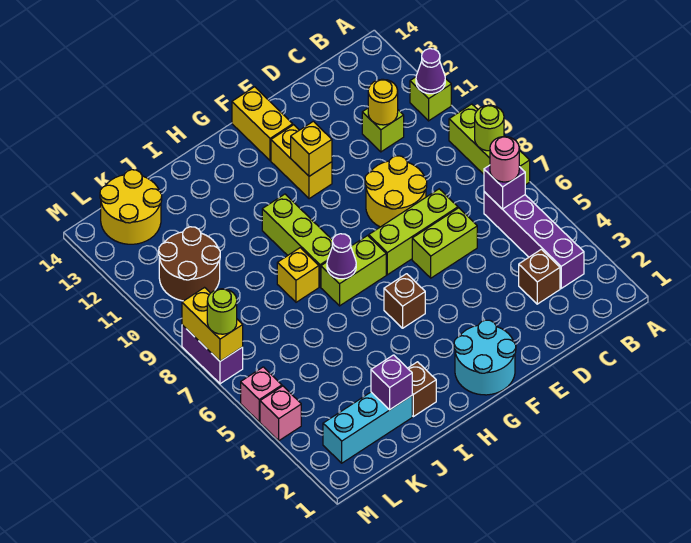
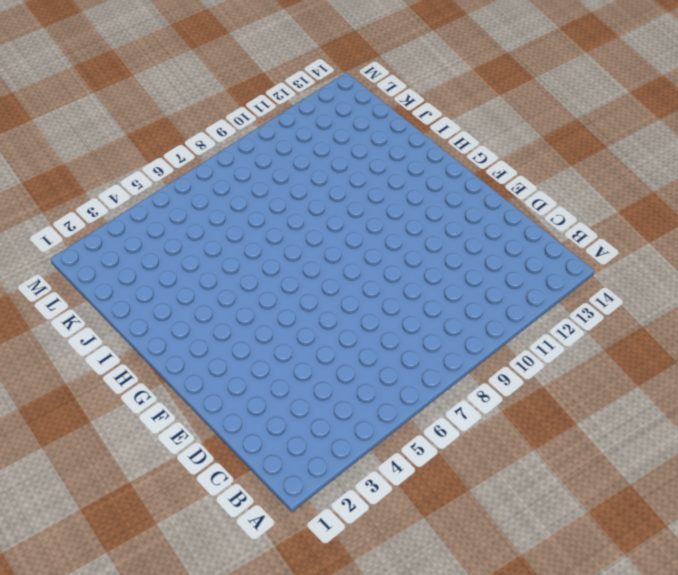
none -> lime 1x3 brick [449,104,530,185]
none -> lime 1x1 brick [410,77,451,121]
none -> purple 1x4 brick [484,192,584,288]
none -> brown 1x1 brick [519,249,560,304]

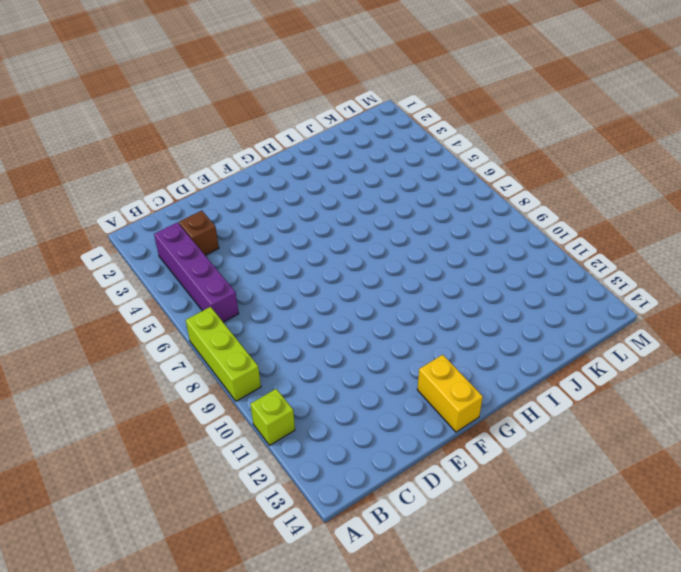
none -> lime 1x1 brick [362,108,404,152]
none -> lime 1x2 brick [412,208,477,278]
none -> lime 1x3 brick [369,189,458,275]
none -> yellow 2x2 round brick [365,156,427,227]

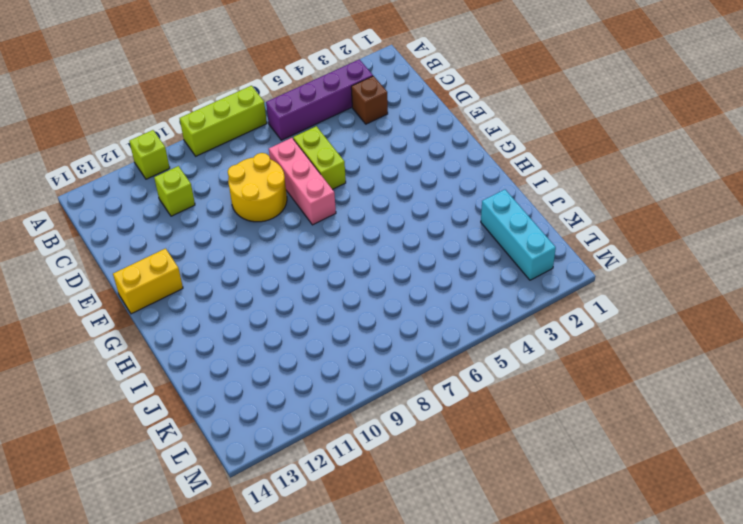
pink 1x3 brick [269,138,336,225] -> lime 1x3 brick [369,189,458,275]
none -> cyan 2x2 round brick [454,320,516,395]
none -> yellow 1x2 brick [271,125,332,199]
none -> brown 1x1 brick [384,274,425,328]
none -> lime 1x2 brick [321,236,386,306]

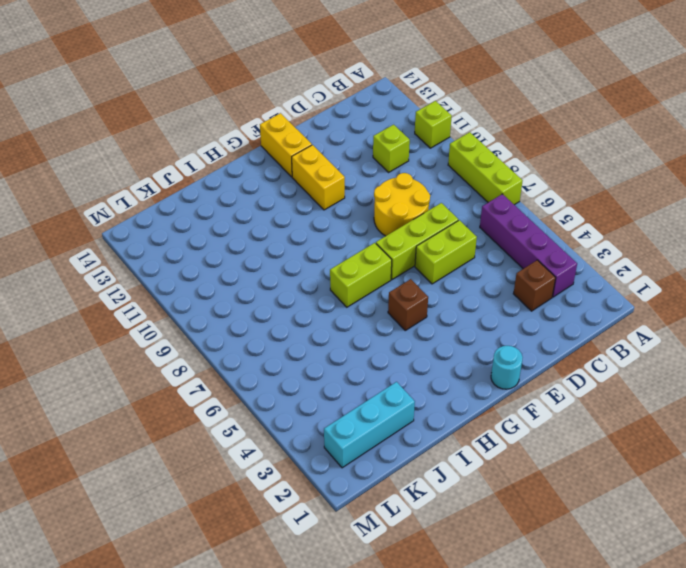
cyan 1x1 round brick [491,346,523,389] -> cyan 2x2 round brick [454,320,516,395]
none -> lime 1x3 brick [262,194,333,287]
none -> brown 1x1 brick [408,362,436,417]
none -> yellow 1x1 brick [277,248,319,302]
none -> brown 2x2 round brick [159,227,220,301]

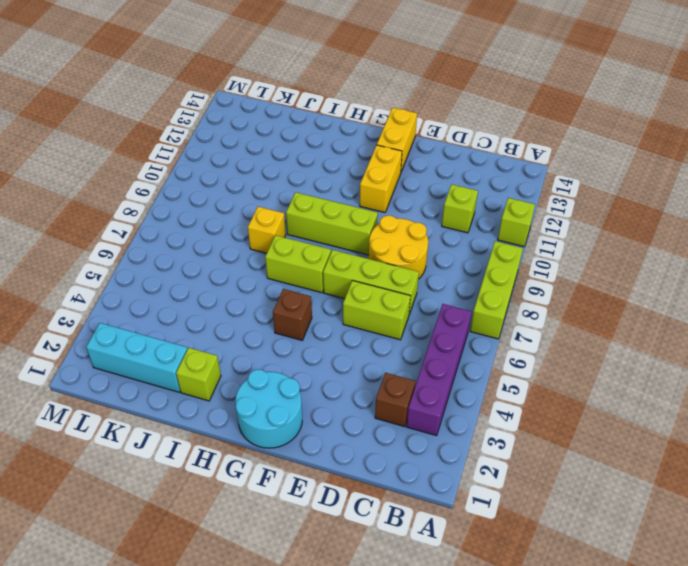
lime 1x3 brick [286,192,378,255] -> lime 1x3 brick turned to [262,194,333,287]
lime 1x1 brick [176,348,221,401] -> brown 1x1 brick [408,362,436,417]
none -> brown 2x2 round brick [159,227,220,301]
none -> yellow 2x2 round brick [100,170,162,244]
none -> pink 1x1 brick [260,386,301,441]
none -> pink 1x1 brick [241,367,282,422]

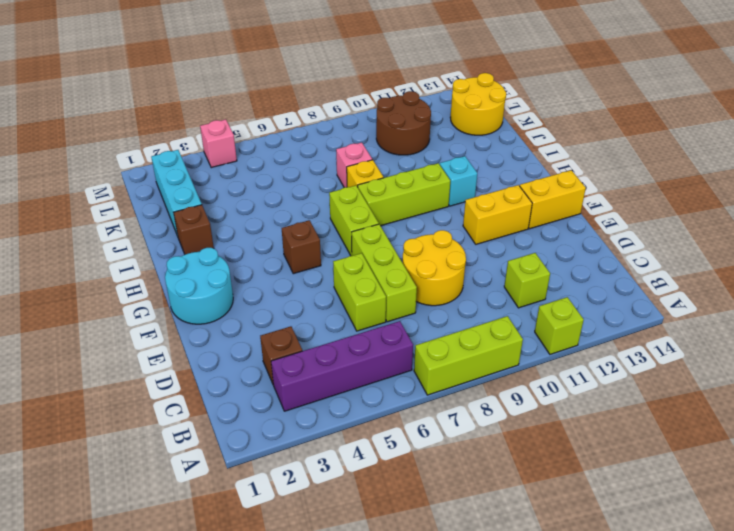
cyan 1x1 brick [440,156,477,206] -> none
pink 1x1 brick [336,143,372,187] -> pink 1x1 brick moved to [241,367,282,422]
none -> purple 1x2 brick [182,325,243,384]
none -> lime 1x1 round brick [475,105,504,151]
none -> purple 1x1 cone [416,49,445,94]
none -> purple 1x1 brick [484,165,525,209]

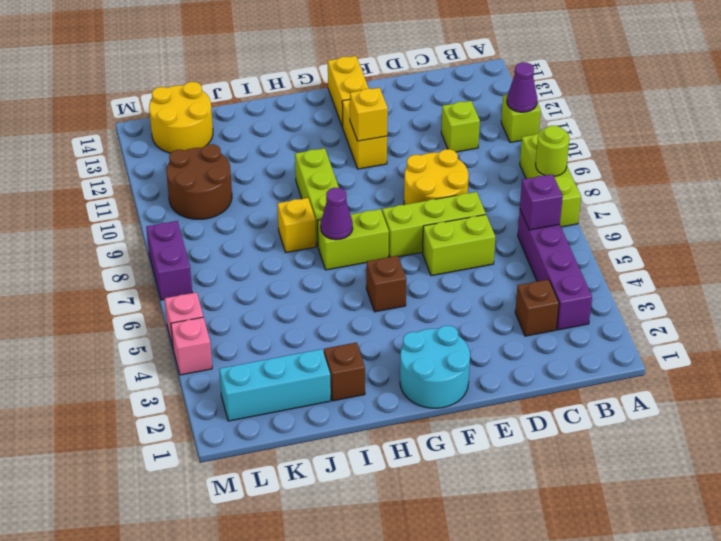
none -> yellow 1x1 round brick [368,79,398,125]
none -> purple 1x1 brick [371,355,412,410]
none -> yellow 1x2 brick [182,288,243,361]
none -> pink 1x1 round brick [490,137,519,182]

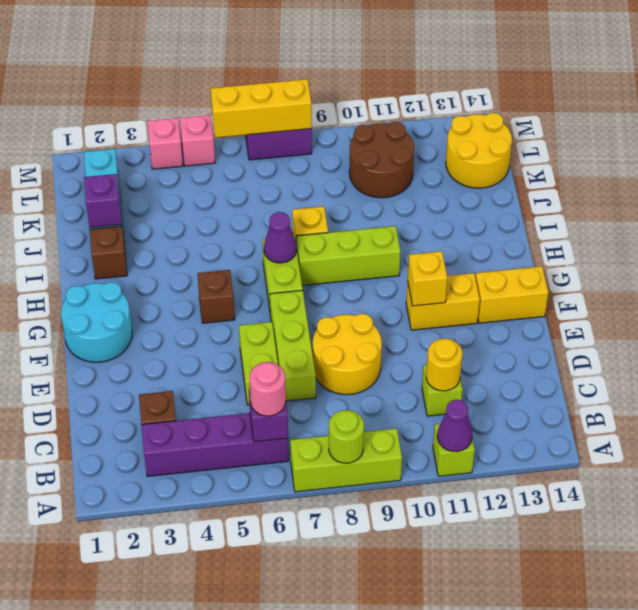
yellow 1x3 brick [211,79,312,138] -> yellow 1x2 brick [182,288,243,361]
none -> lime 1x1 round brick [207,289,237,334]

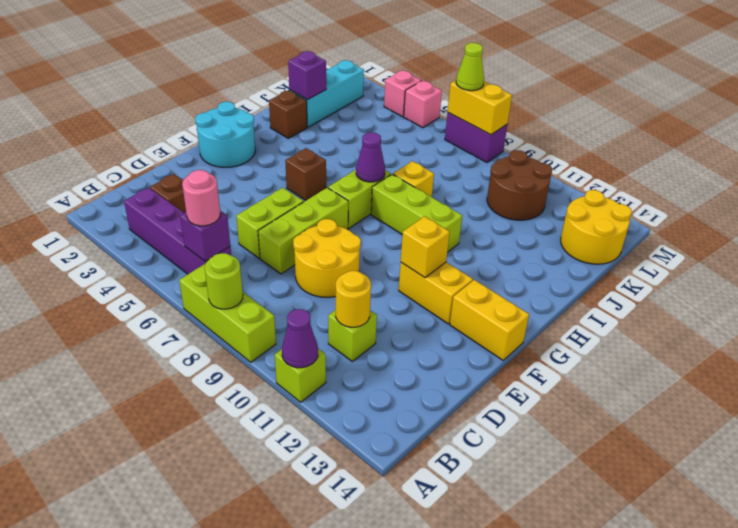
lime 1x1 cone [456,43,484,91] -> lime 1x1 round brick [207,289,237,334]

